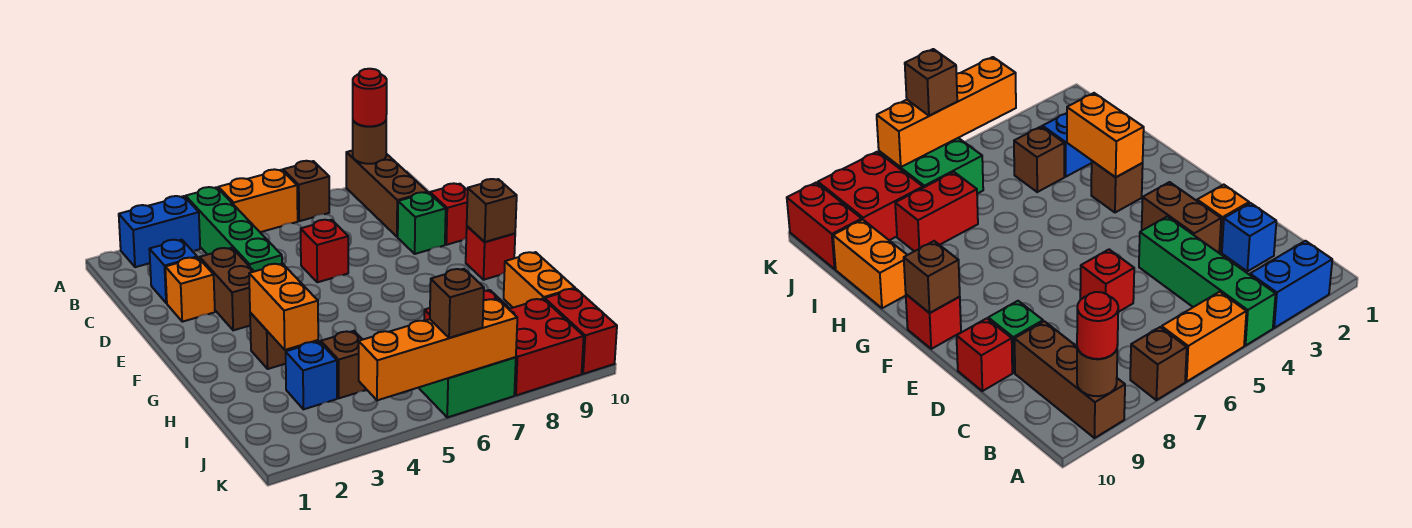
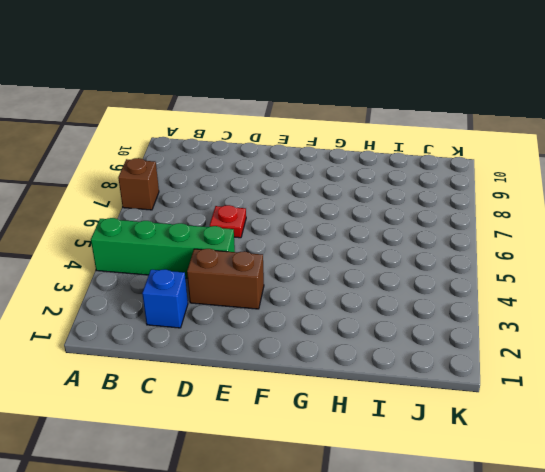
red 1x1 plate [210,205,246,238] -> red 1x1 brick [301,220,348,282]
none -> blue 1x2 brick [119,196,200,267]
none -> orange 1x2 brick [218,169,298,232]
none -> brown 1x3 brick [346,150,428,237]

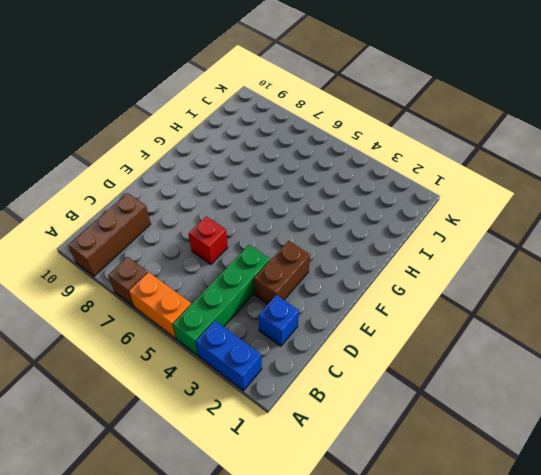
none -> orange 1x1 brick [165,257,215,322]
none -> green 1x1 brick [398,192,446,254]
none -> red 1x1 brick [430,183,468,245]

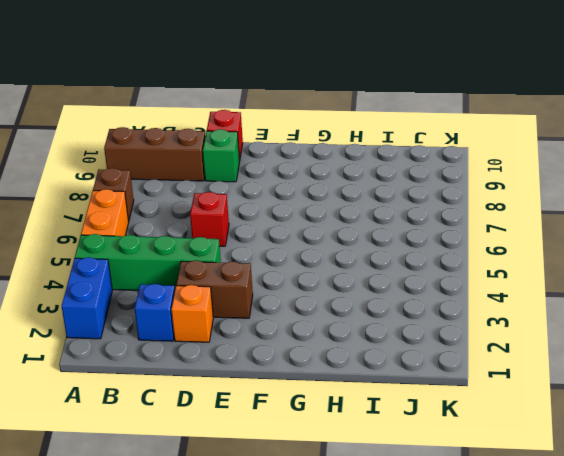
none -> red 1x1 brick [466,226,515,280]
none -> brown 1x1 brick [250,312,300,369]
none -> orange 1x2 brick [504,252,575,308]

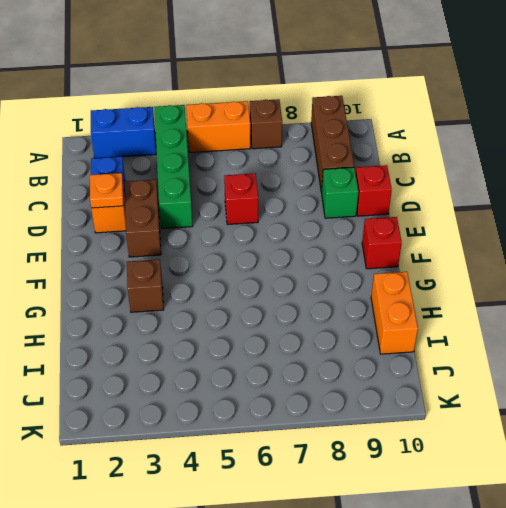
orange 1x1 plate [90,173,124,208] -> none
none -> blue 1x1 brick [286,342,337,409]
none -> brown 1x1 brick [321,331,367,398]
none -> red 1x2 brick [895,172,978,251]

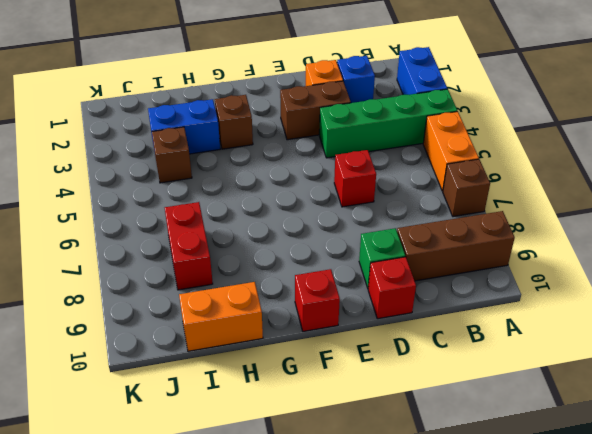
blue 1x2 brick [148,99,220,154] -> blue 1x1 brick [286,342,337,409]
none -> green 2x2 brick [419,357,516,417]
none -> red 2x2 brick [509,299,584,395]
none -> red 1x2 brick [545,289,617,374]

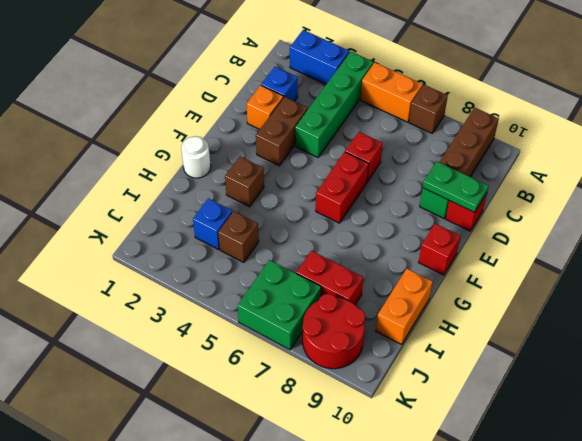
green 1x2 plate [423,161,489,212] -> none
red 1x2 brick [316,152,369,223] -> red 1x2 brick moved to [545,289,617,374]
white 1x1 round brick [181,136,211,178] -> none
red 2x2 round brick [303,294,365,369] -> red 2x2 brick [509,299,584,395]
none -> brown 1x1 round brick [353,121,386,164]
none -> brown 1x1 brick [467,179,517,242]
none -> orange 1x2 brick [249,264,318,350]

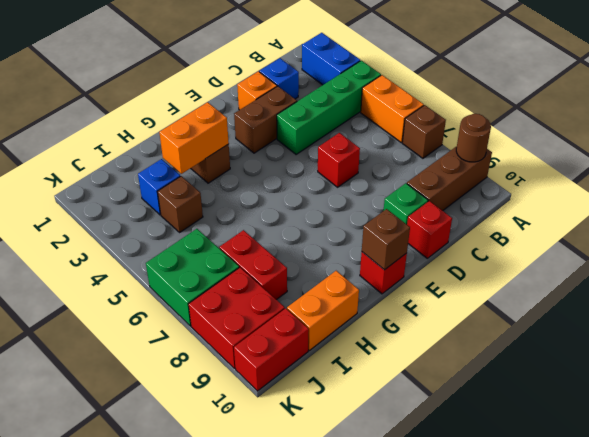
none -> orange 1x4 brick [359,299,517,400]
none -> red 1x1 round brick [353,69,387,126]
none -> brown 1x1 brick [430,269,484,338]

